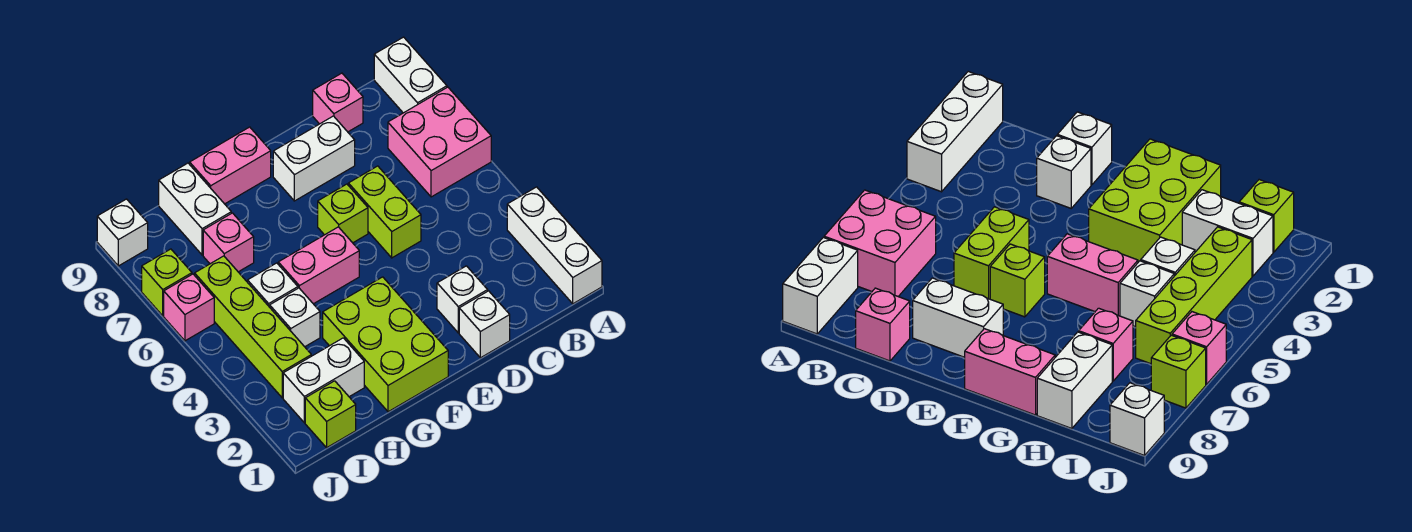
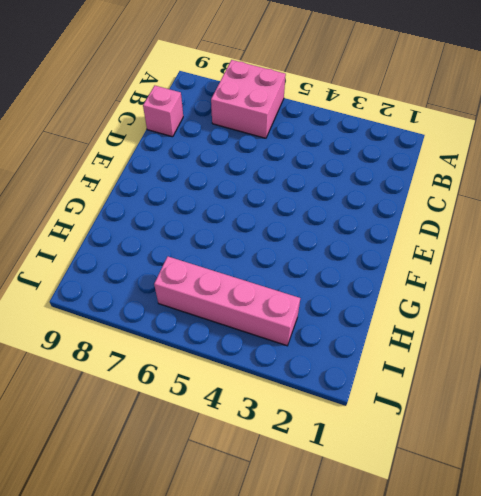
pink 1x4 brick [154,257,300,346] -> lime 1x4 brick [195,256,311,398]
none -> white 1x3 brick [507,187,602,304]
none -> white 1x2 brick [374,37,447,113]
none -> white 1x1 brick [459,291,510,358]

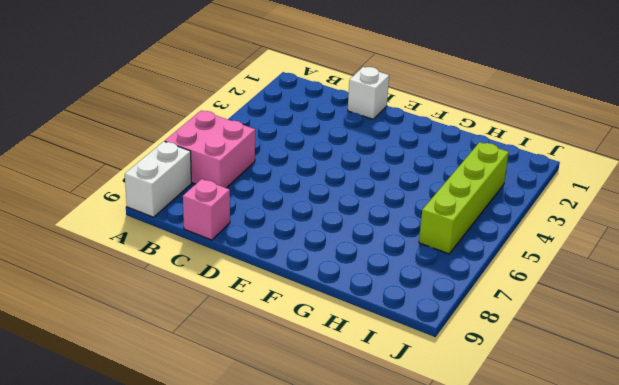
none -> white 1x3 brick [507,187,602,304]
none -> white 1x1 brick [437,266,488,333]
none -> lime 1x2 brick [348,166,421,258]

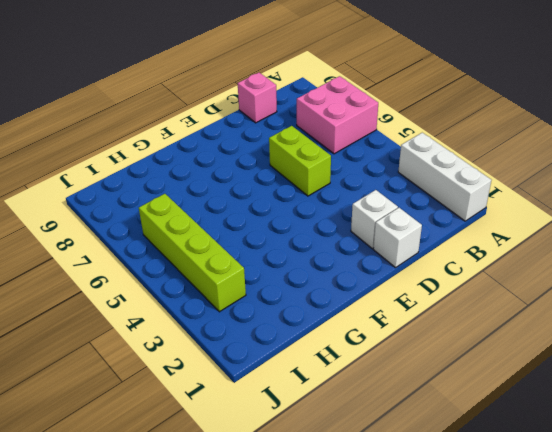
none -> white 1x2 brick [374,37,447,113]
none -> white 1x2 brick [273,116,355,201]
none -> lime 1x1 brick [318,184,368,243]

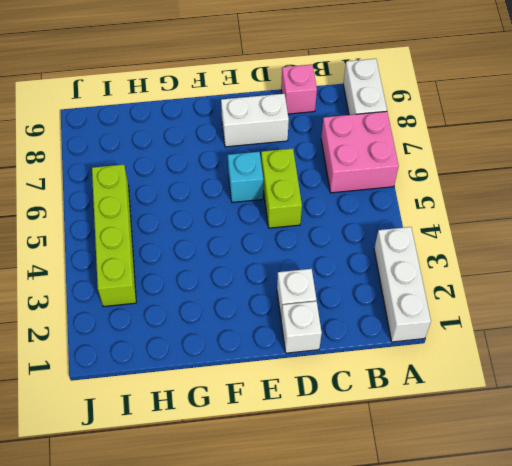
cyan 1x1 brick [228,152,263,202] -> lime 1x1 brick [318,184,368,243]
none -> lime 2x3 brick [323,277,448,412]
none -> pink 1x2 brick [278,227,359,304]
none -> pink 1x2 brick [190,127,271,204]

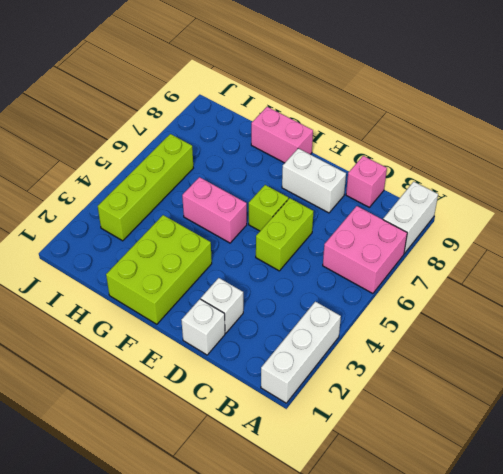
none -> white 1x2 brick [283,338,364,423]
none -> white 1x1 brick [270,288,320,347]
none -> white 1x1 brick [248,263,298,307]

